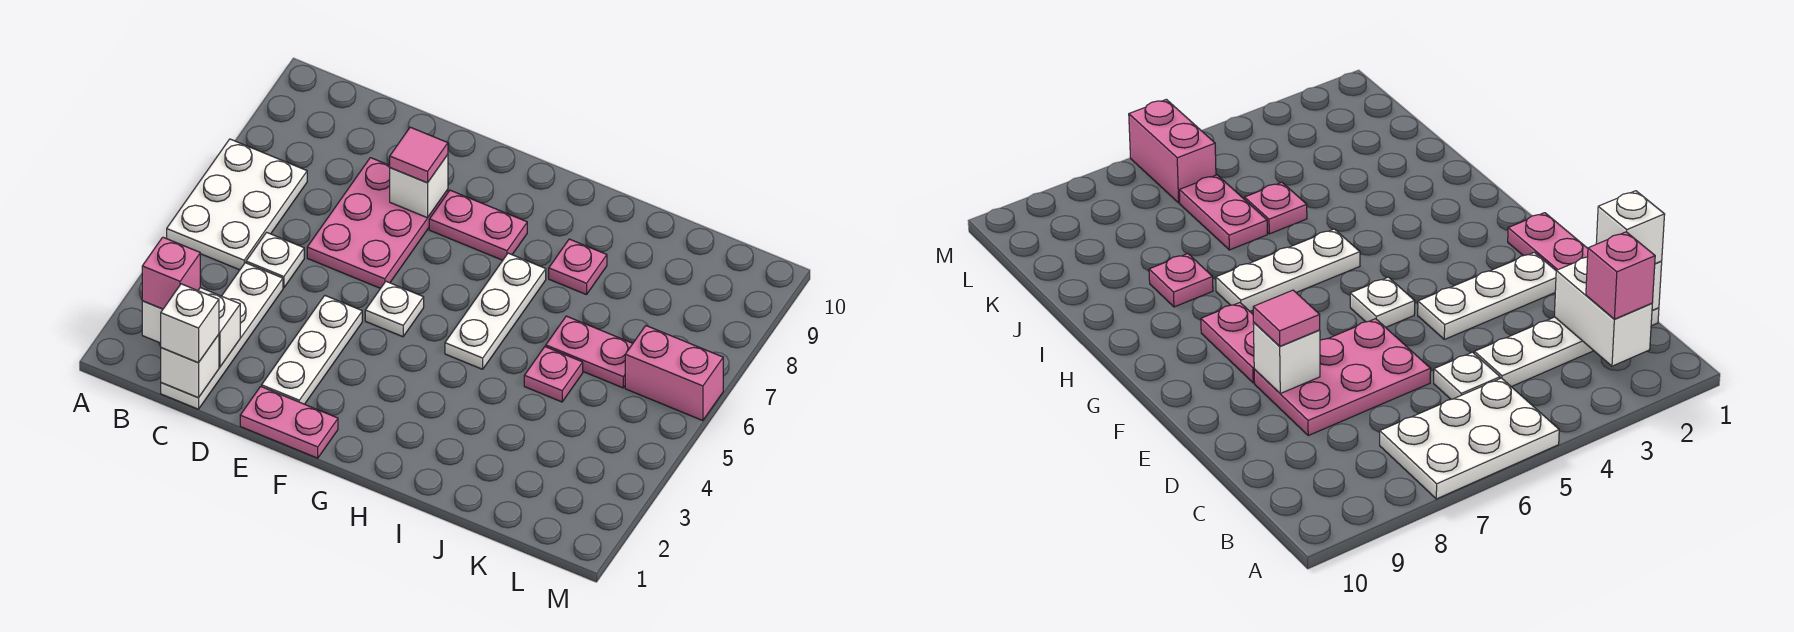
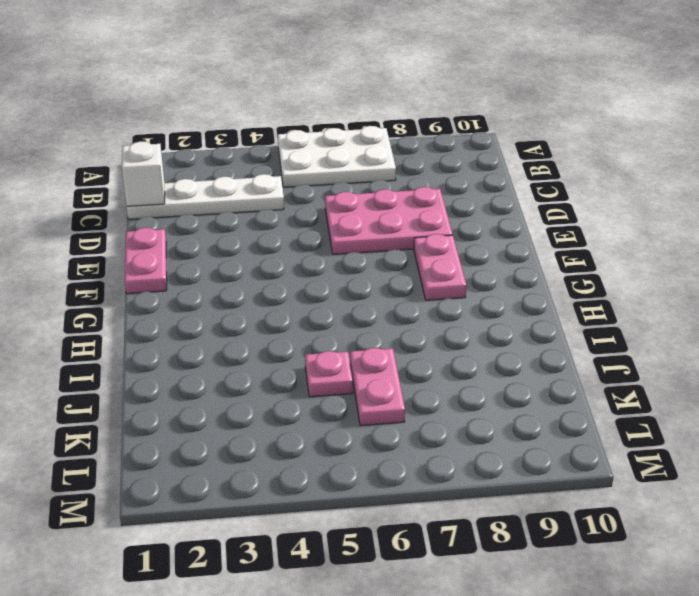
none -> white 1x1 plate [246,232,304,288]
none -> white 1x3 plate [262,296,362,404]
none -> white 1x1 plate [365,281,424,337]

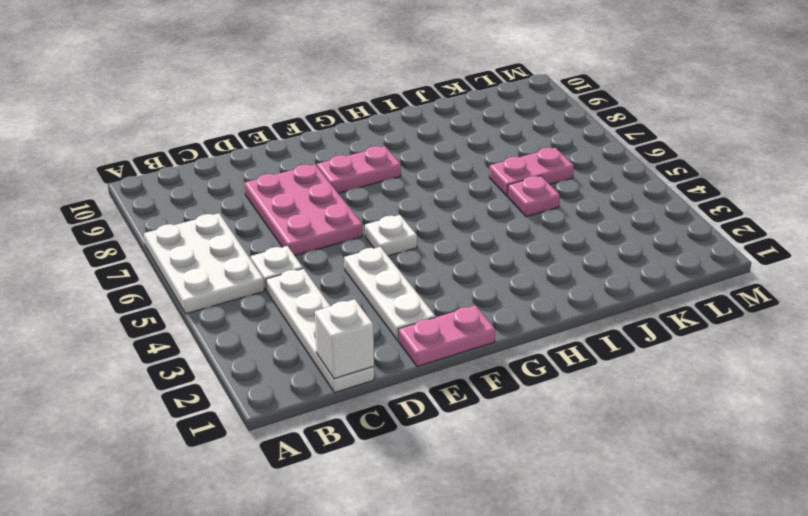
none -> white 1x3 plate [445,253,546,369]
none -> pink 1x1 plate [549,239,607,295]
none -> pink 1x2 brick [625,326,723,421]

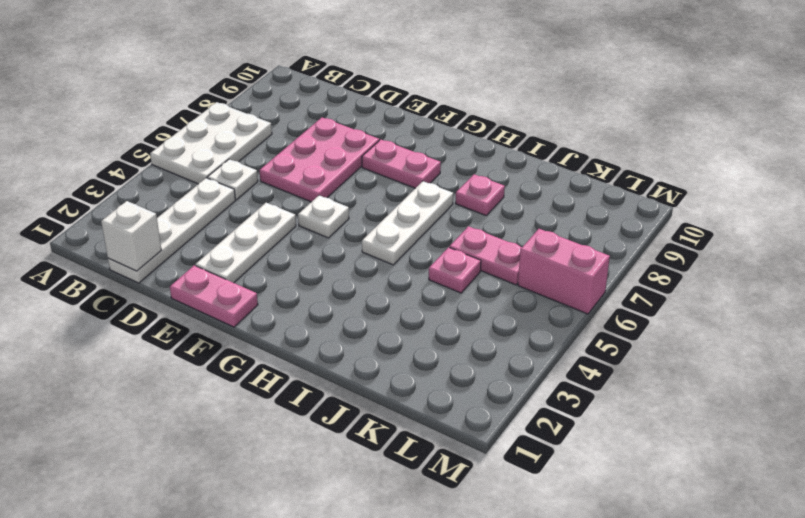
none -> white 1x2 brick [142,288,240,367]
none -> white 1x1 brick [390,155,448,218]
none -> pink 1x1 brick [142,237,200,309]

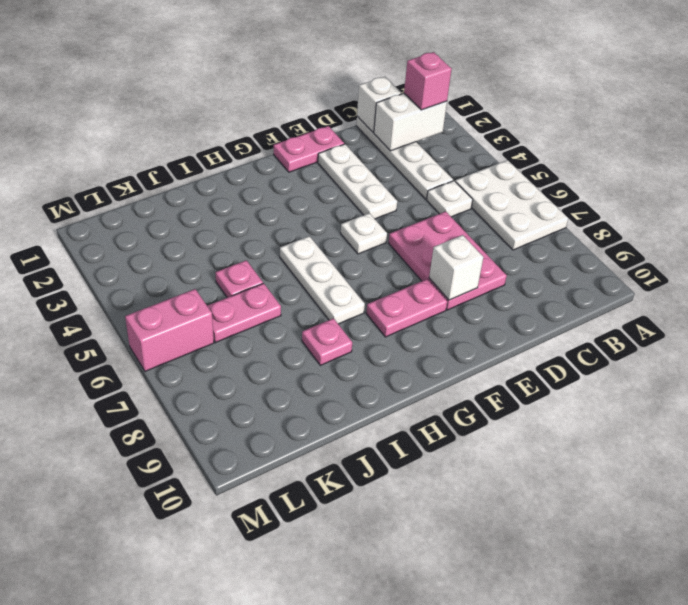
none -> white 1x1 brick [161,284,219,363]
none -> pink 1x1 tile [390,127,448,183]

